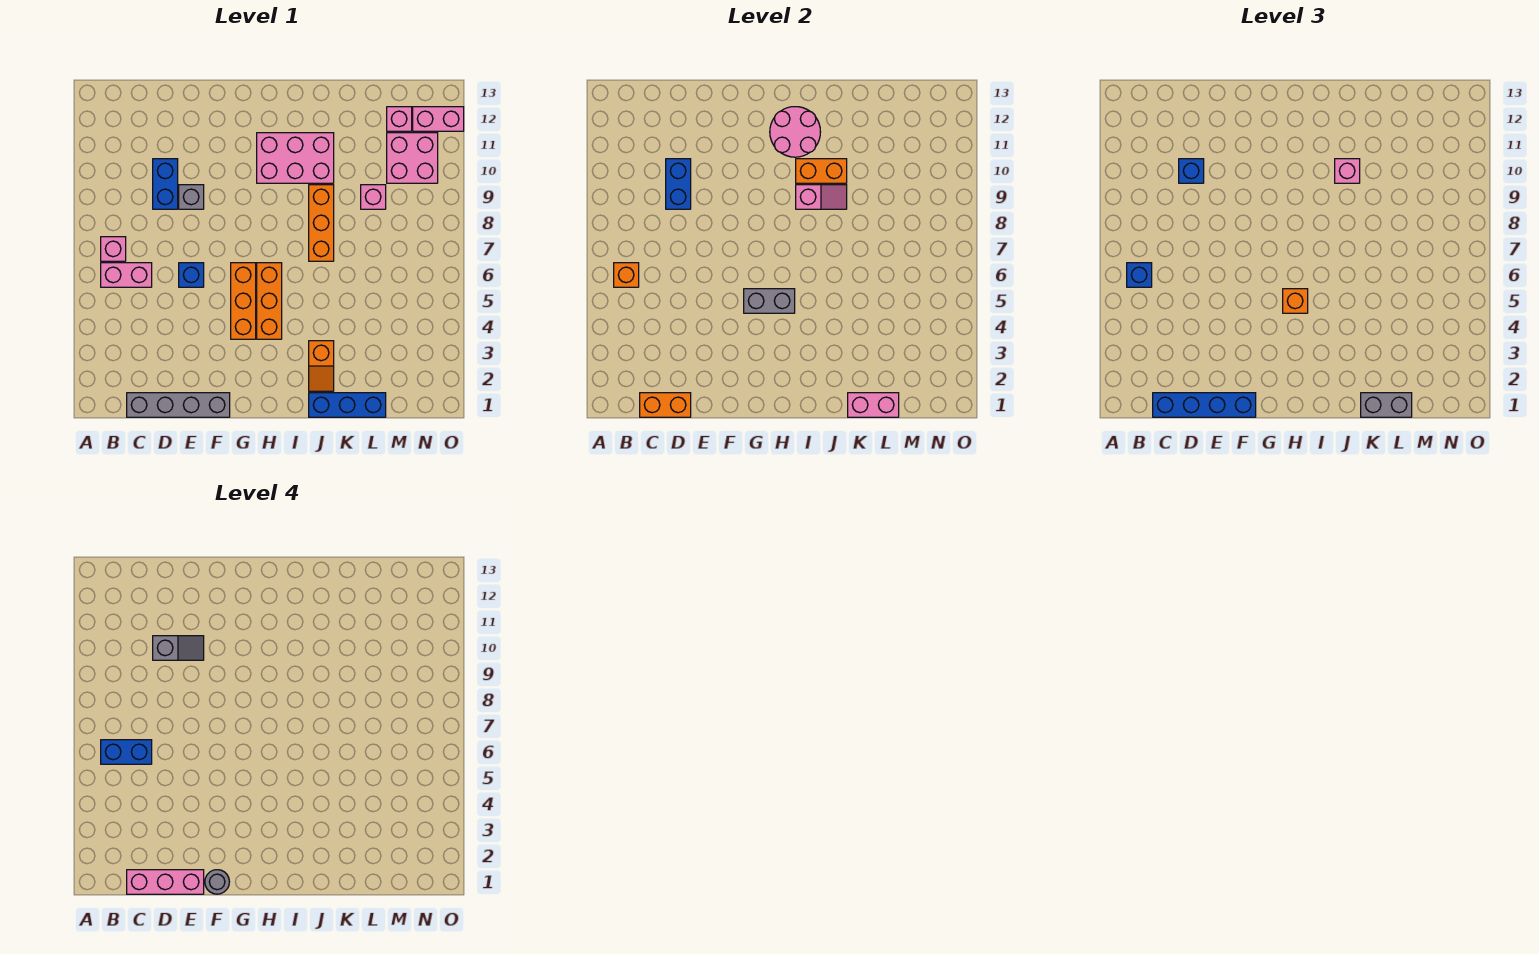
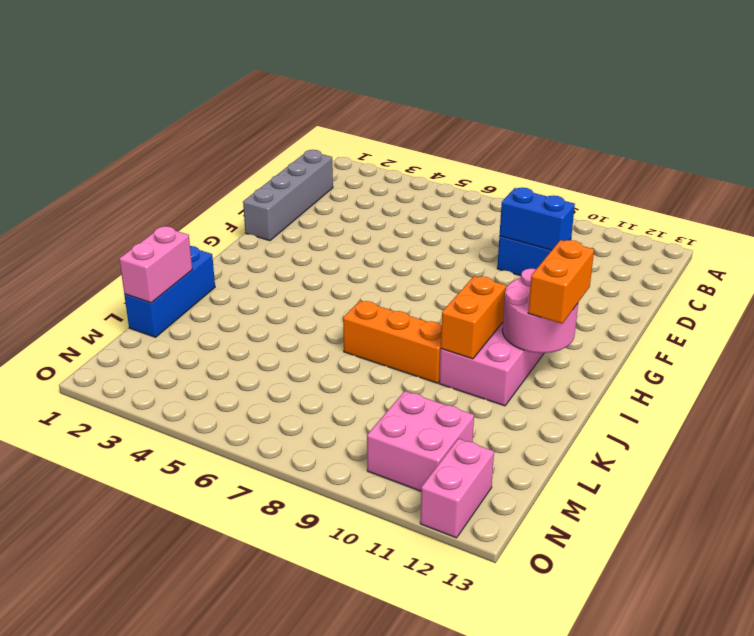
orange 1x2 brick [528,240,594,324] -> orange 1x2 brick moved to [640,393,691,417]
none -> pink 1x2 brick [101,263,152,287]
none -> pink 1x1 brick [101,237,126,261]
none -> blue 1x1 brick [179,263,204,287]
none -> grey 1x1 brick [179,185,204,209]

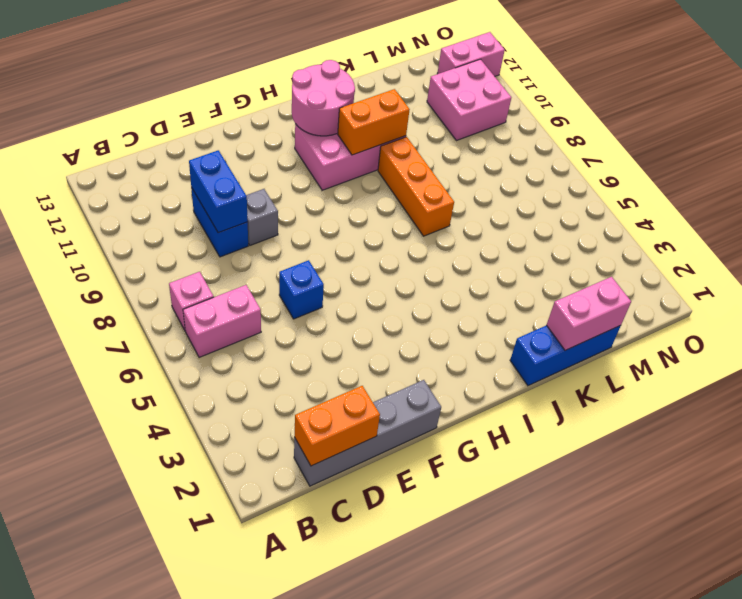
none -> orange 1x3 brick [231,263,256,339]
none -> orange 1x3 brick [257,263,282,339]
none -> orange 1x2 slope [309,341,334,391]
none -> pink 1x1 brick [361,185,386,209]

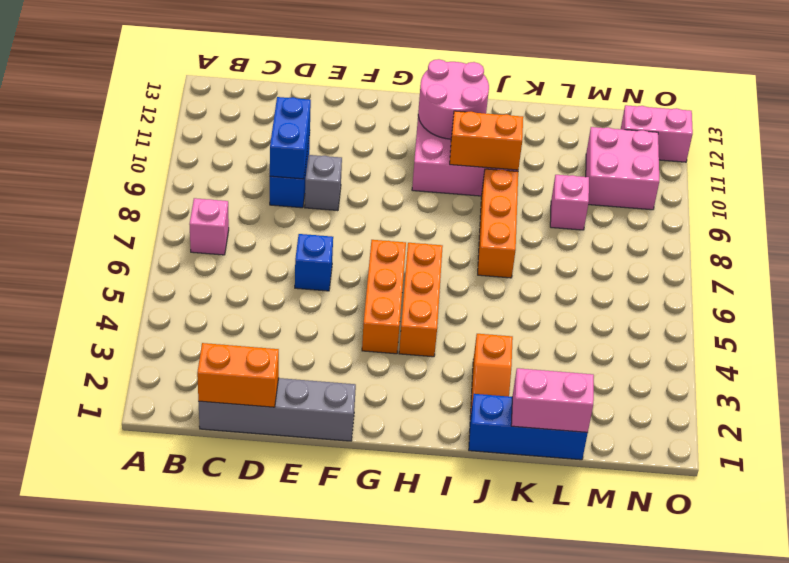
none -> pink 1x2 brick [101,263,152,287]
none -> pink 1x1 brick [387,107,412,131]
none -> orange 1x1 brick [614,263,639,287]
none -> grey 1x2 brick [744,289,795,313]

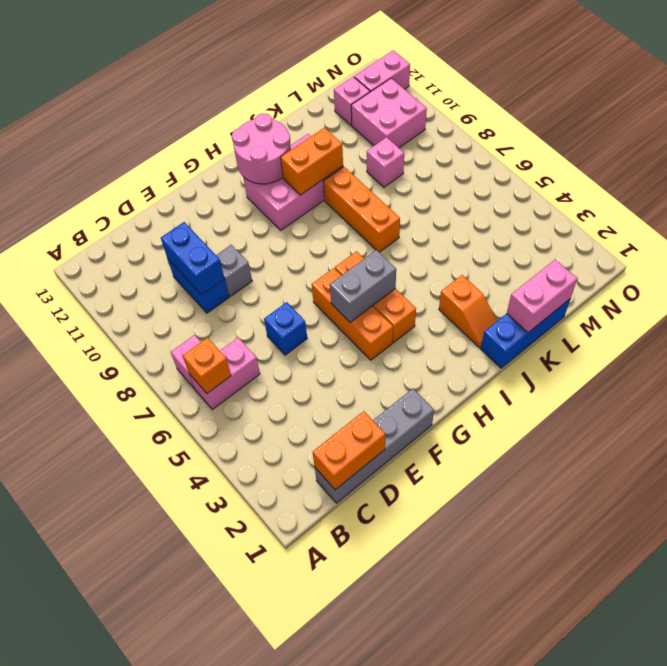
none -> pink 1x2 slope [796,185,847,209]
none -> blue 1x1 brick [1127,263,1152,287]
none -> blue 1x4 brick [1153,393,1256,417]
none -> blue 1x1 brick [1179,159,1204,183]

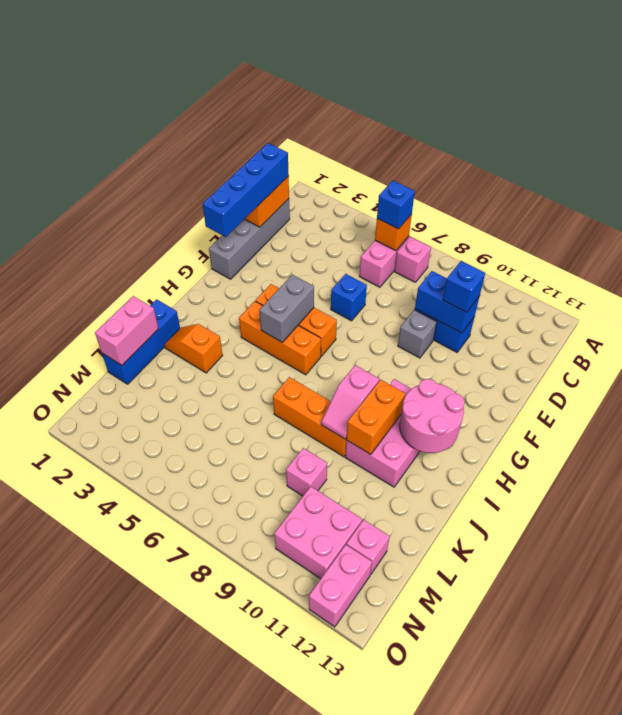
none -> orange 1x1 brick [1283,289,1308,313]
none -> pink 1x1 brick [1335,159,1360,183]
none -> grey 1x2 brick [1361,393,1412,417]
none -> blue 1x2 brick [101,740,152,764]

